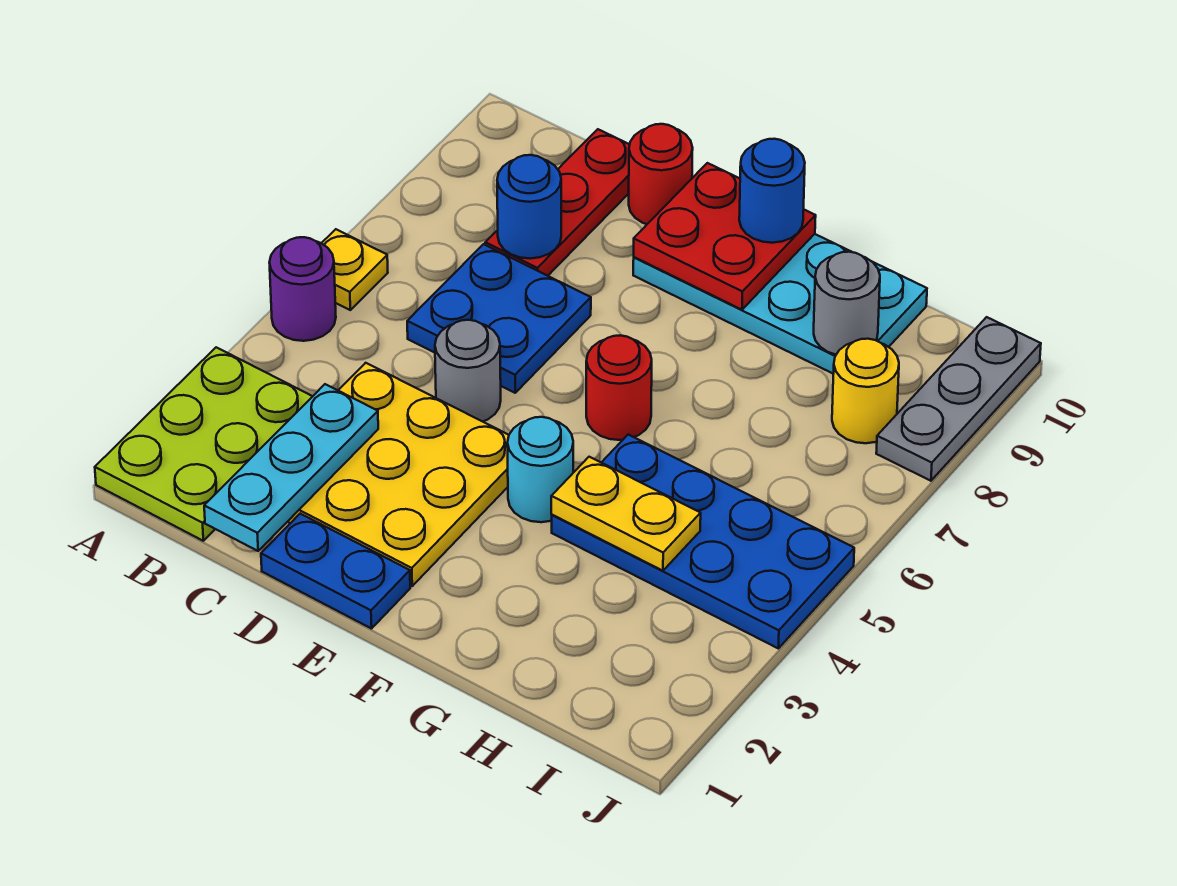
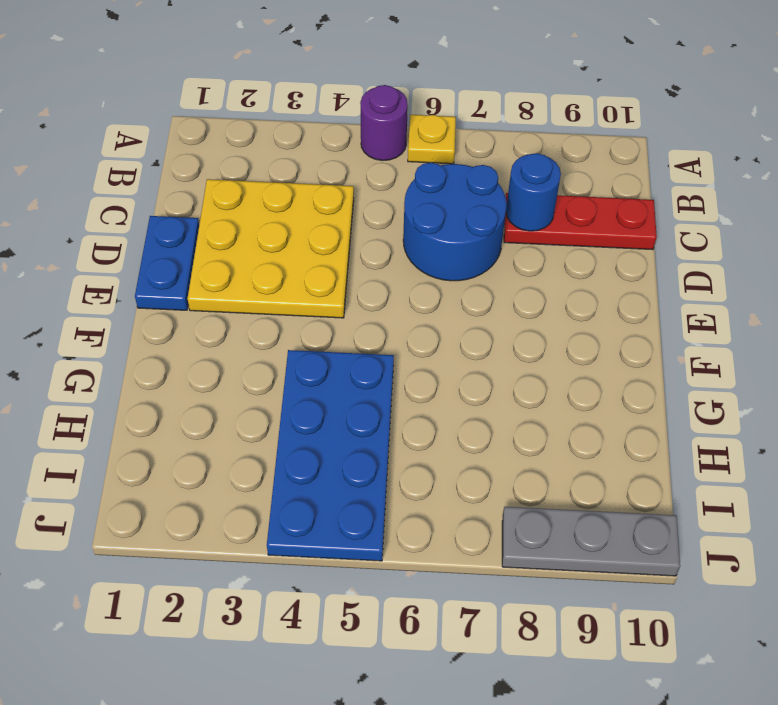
blue 2x2 round brick [403,163,507,281] -> blue 2x2 plate [407,244,591,393]
none -> lime 2x3 plate [95,347,313,541]
none -> grey 1x1 round brick [435,320,501,422]
none -> red 1x1 round brick [629,124,693,224]

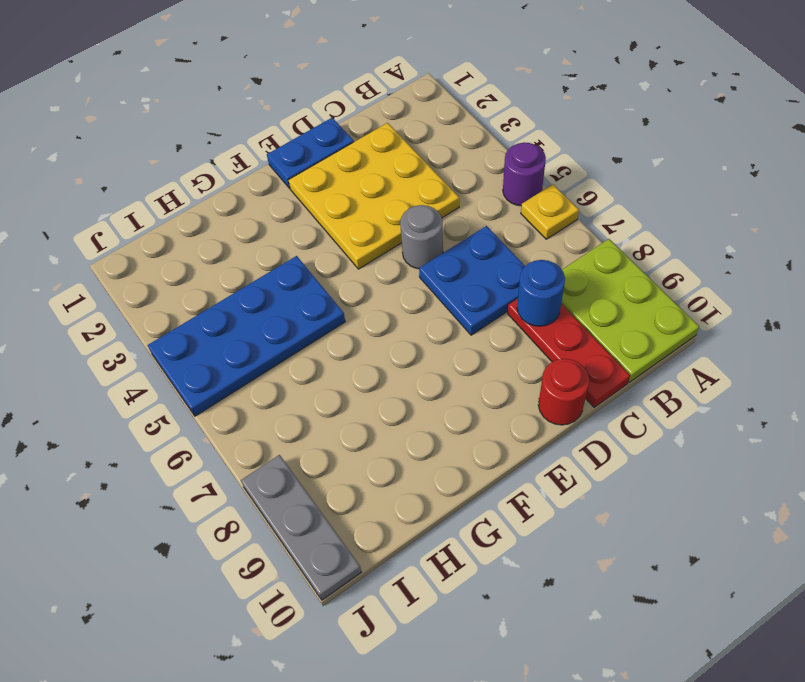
lime 2x3 plate [561,239,699,382] -> lime 2x3 plate moved to [95,347,313,541]
none -> cyan 2x4 plate [633,234,927,374]
none -> cyan 1x1 round brick [507,417,573,522]
none -> red 1x1 round brick [586,335,652,440]

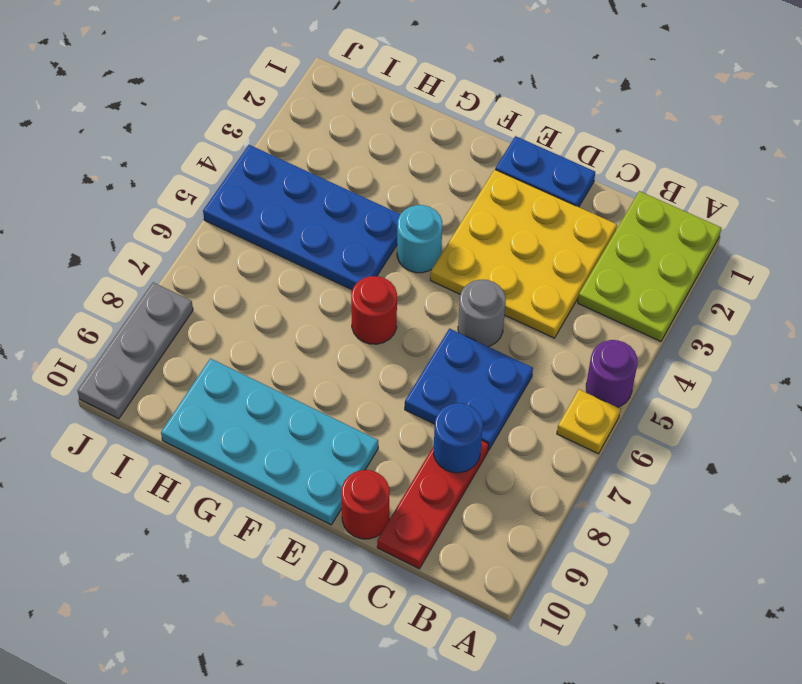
none -> yellow 1x1 round brick [832,339,899,443]
none -> cyan 1x3 plate [204,384,378,551]
none -> red 2x2 plate [634,163,816,310]

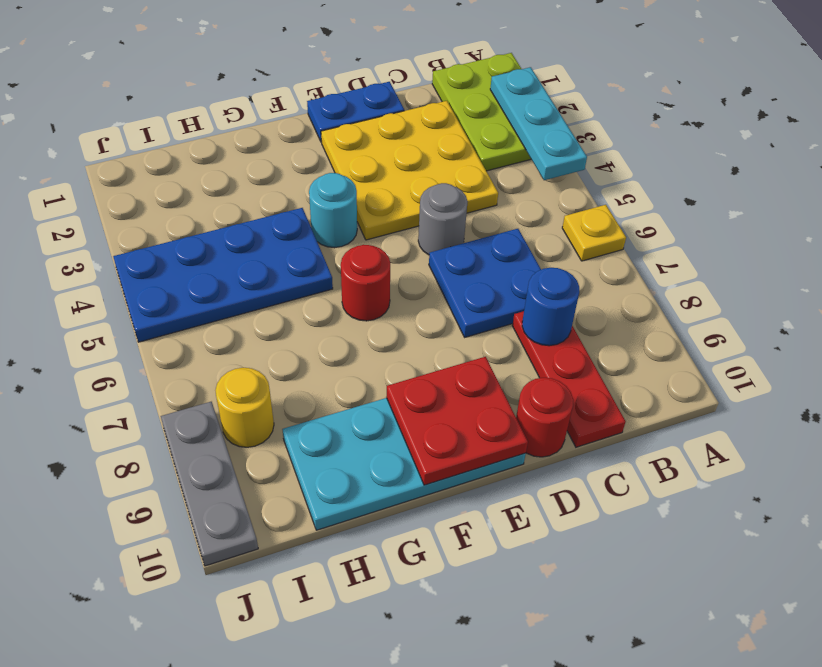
cyan 1x3 plate [490,67,587,180] -> cyan 1x3 plate moved to [204,384,378,551]
none -> purple 1x1 round brick [269,237,336,341]
none -> yellow 1x2 plate [551,457,701,571]
none -> grey 1x1 round brick [814,252,880,355]

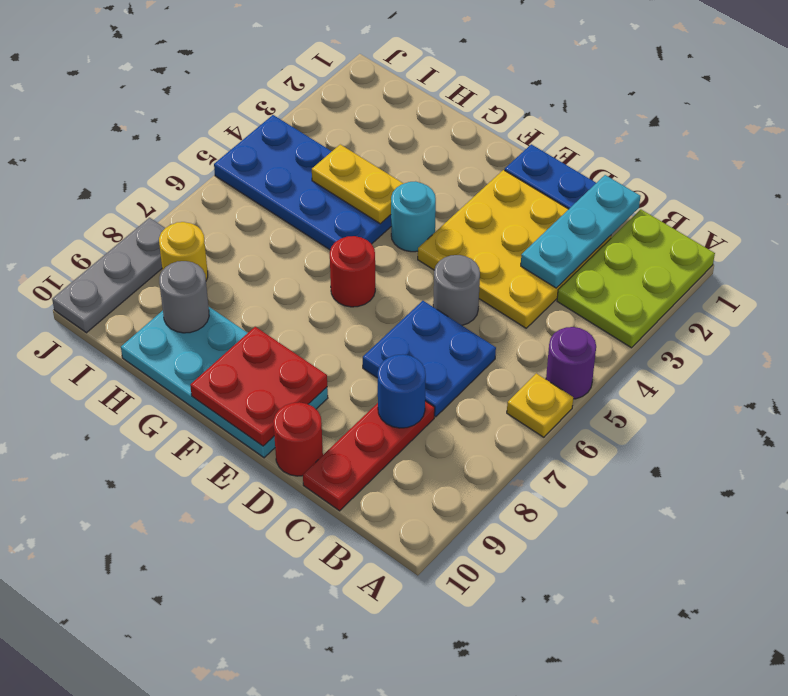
none -> blue 1x1 round brick [739,139,805,243]

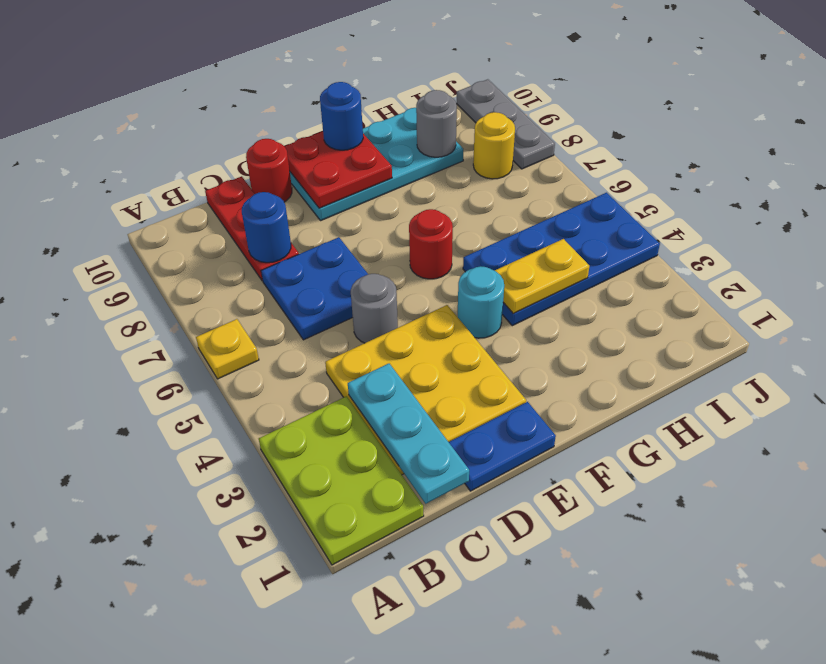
none -> purple 1x1 round brick [269,237,336,341]

